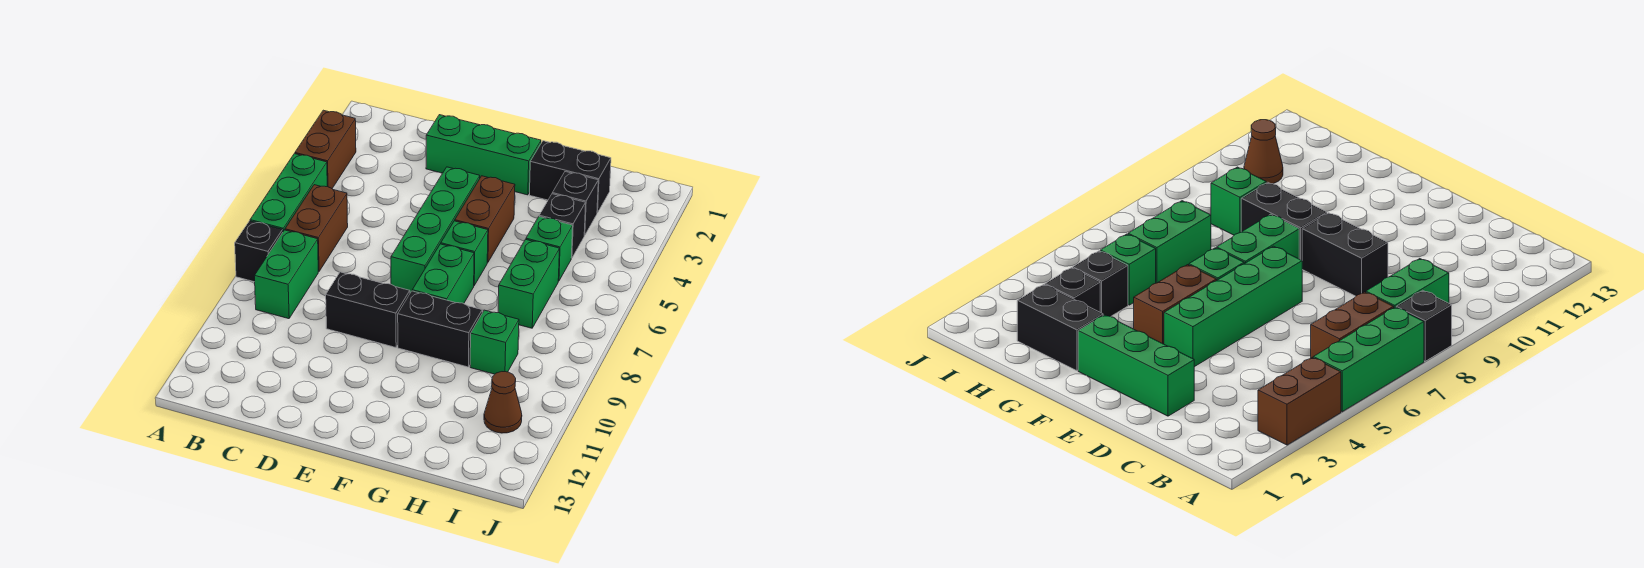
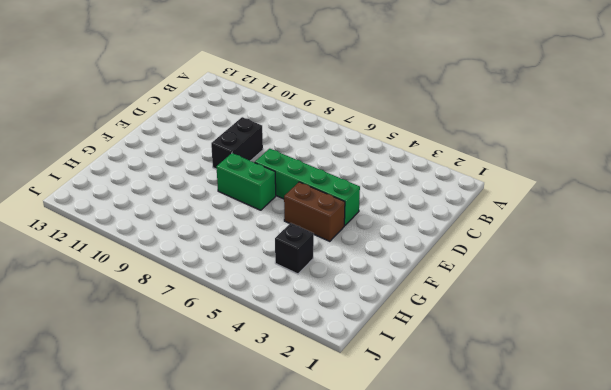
none -> brown 1x2 brick [295,110,356,188]
none -> green 1x3 brick [250,154,327,231]
none -> black 1x1 brick [235,221,283,282]

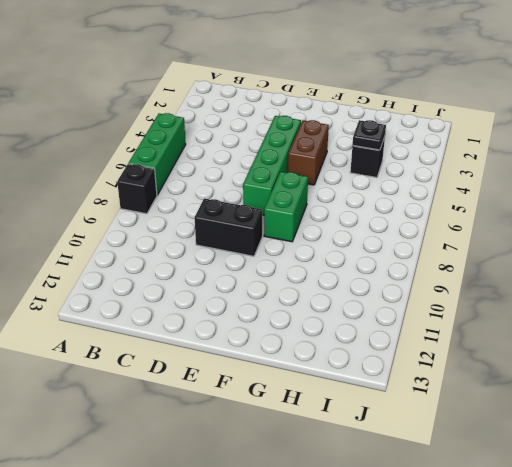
black 1x1 plate [353,120,386,150] -> none
none -> brown 1x2 brick [295,110,356,188]
none -> brown 1x2 brick [285,185,348,272]
none -> green 1x2 brick [255,230,318,319]

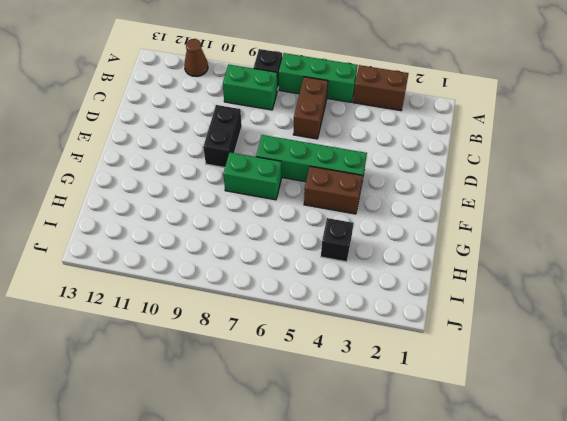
brown 1x1 cone [184,39,208,76] -> brown 1x1 cone moved to [484,372,522,433]
brown 1x2 brick [293,77,328,139] -> brown 1x2 brick turned to [285,185,348,272]
none -> green 1x3 brick [426,115,541,195]
none -> green 1x1 brick [441,221,488,285]
none -> black 1x2 brick [398,291,482,367]

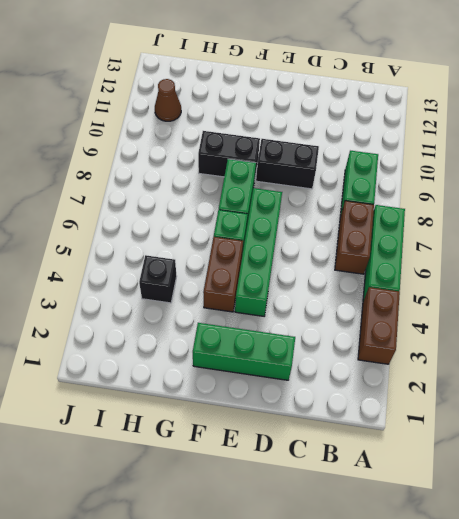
none -> black 1x1 brick [235,221,283,282]
none -> black 1x2 brick [530,141,611,213]
none -> black 1x1 brick [552,172,598,235]

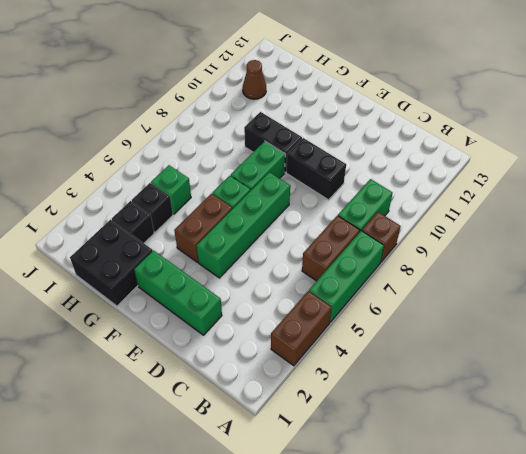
brown 1x1 brick [362,212,401,262] -> black 1x1 brick [235,221,283,282]
black 2x2 brick [70,220,153,306] -> black 1x2 brick [530,141,611,213]
none -> green 1x2 brick [498,239,559,328]
none -> green 1x1 brick [470,310,519,374]

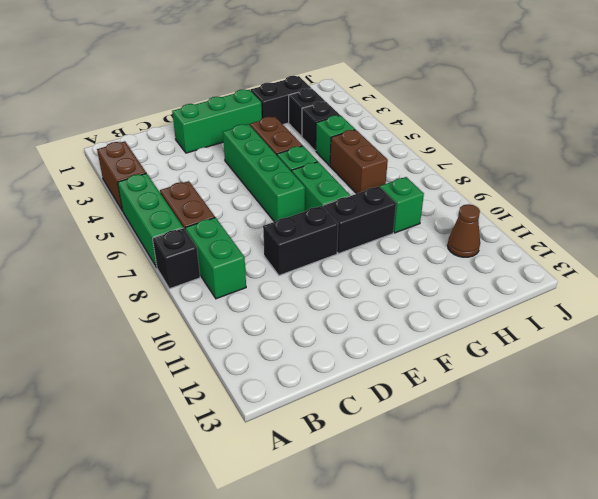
brown 1x2 brick [330,130,388,194] -> green 1x2 brick [498,239,559,328]

